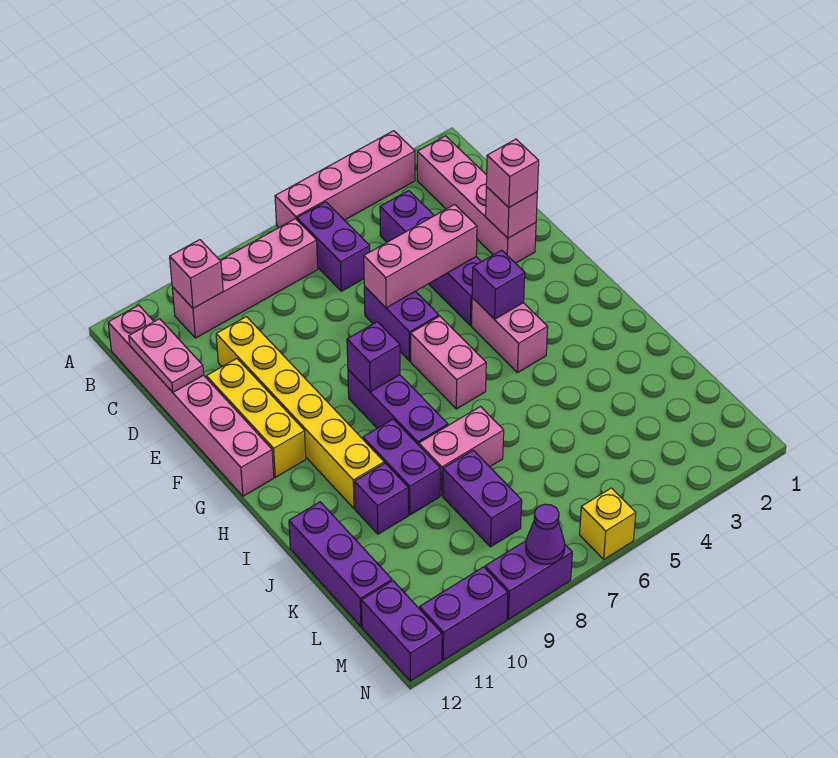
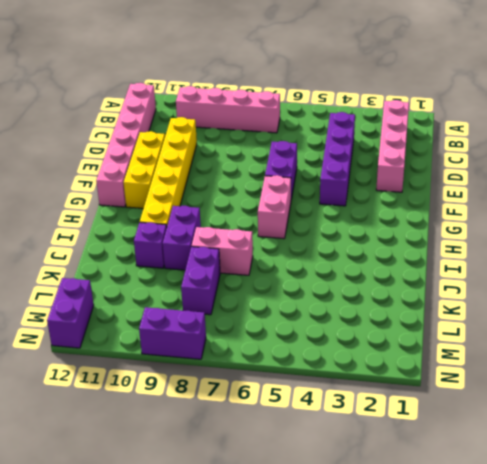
none -> pink 1x4 brick [275,131,415,227]
none -> purple 1x2 brick [297,202,370,291]
none -> pink 1x2 brick [472,298,548,373]

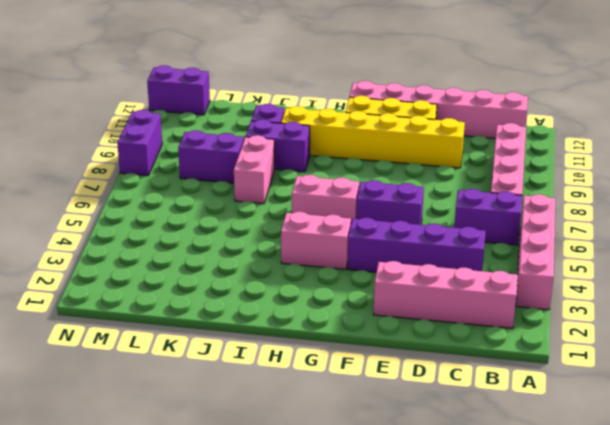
none -> purple 1x3 brick [348,370,448,445]
none -> purple 1x3 brick [289,502,392,627]
none -> yellow 1x1 brick [580,488,636,559]

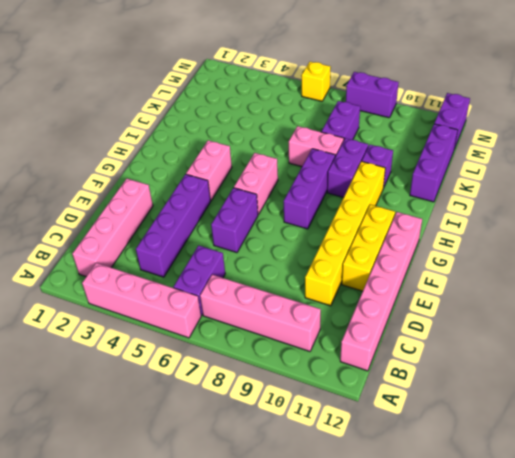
none -> purple 1x2 brick [420,567,508,660]
none -> pink 1x1 brick [170,240,223,308]
none -> pink 1x2 plate [129,319,204,392]

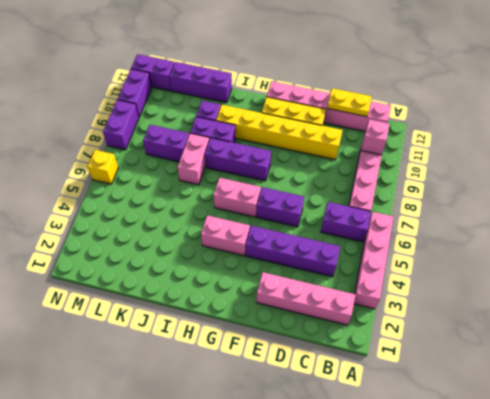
yellow 1x2 plate [327,88,372,116] -> pink 1x2 plate [129,319,204,392]
none -> pink 1x1 brick [486,187,537,238]
none -> pink 1x3 brick [364,205,477,308]
none -> purple 1x1 brick [472,250,525,319]

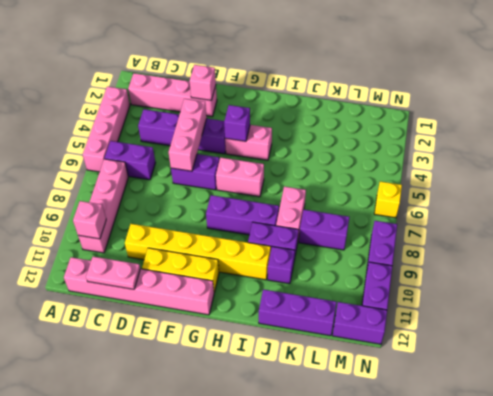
none -> purple 1x1 brick [347,322,400,392]
none -> purple 1x1 cone [526,504,565,564]
none -> pink 1x1 brick [486,139,539,207]

